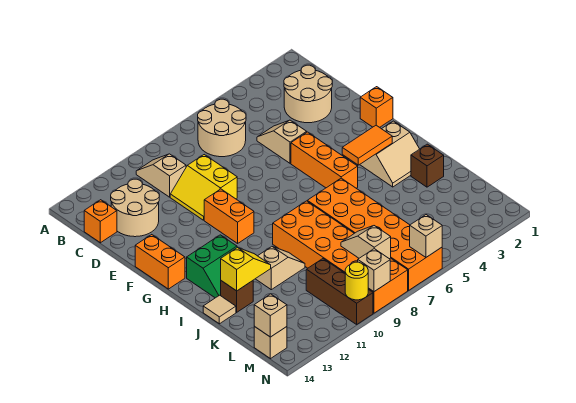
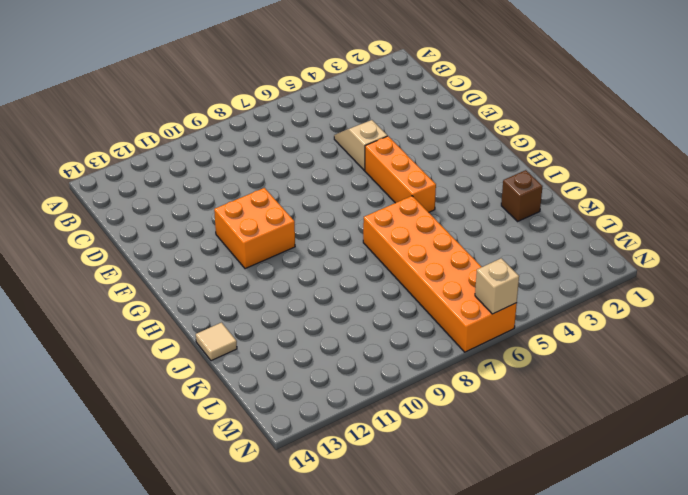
orange 2x2 brick [214,188,295,269] -> orange 1x2 brick [204,189,254,243]
none -> tan 2x2 round brick [198,99,246,157]
none -> tan 1x2 slope [136,154,186,197]
none -> tan 2x2 round brick [284,65,332,123]

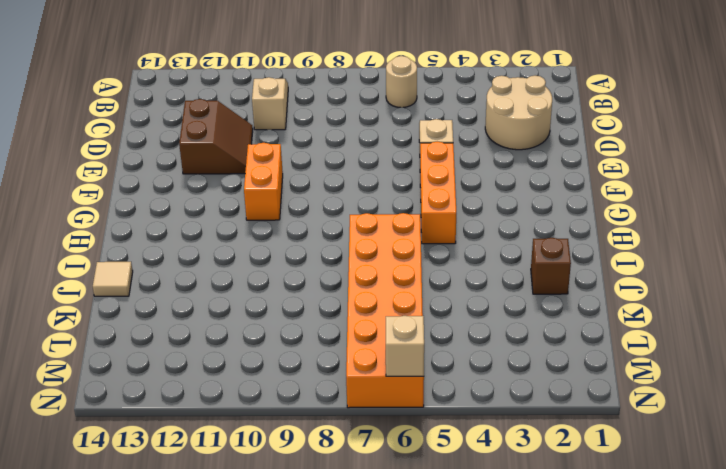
tan 1x1 round brick [386,56,417,107] -> tan 2x2 round brick [198,99,246,157]
brown 2x2 slope [179,99,253,174] -> tan 2x2 round brick [111,179,159,237]
none -> orange 1x1 brick [84,200,117,243]
none -> yellow 2x2 slope [170,155,237,220]
none -> orange 1x1 brick [360,87,393,127]

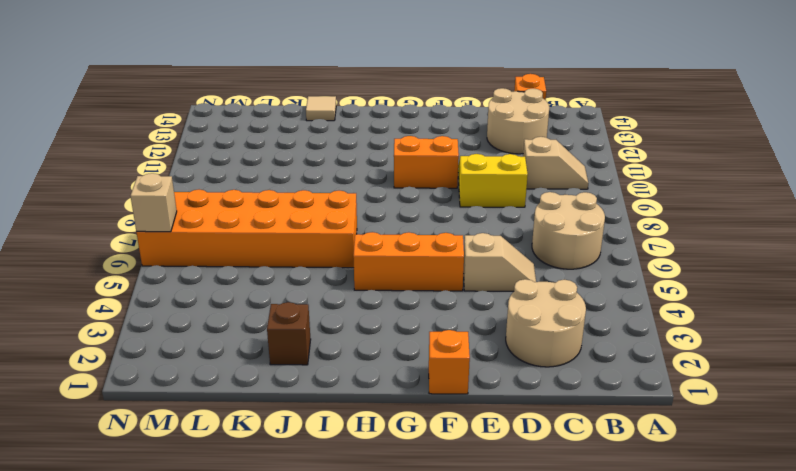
none -> orange 1x2 brick [135,235,185,289]
none -> tan 2x2 slope [360,121,419,187]
none -> green 2x2 slope [187,235,237,298]

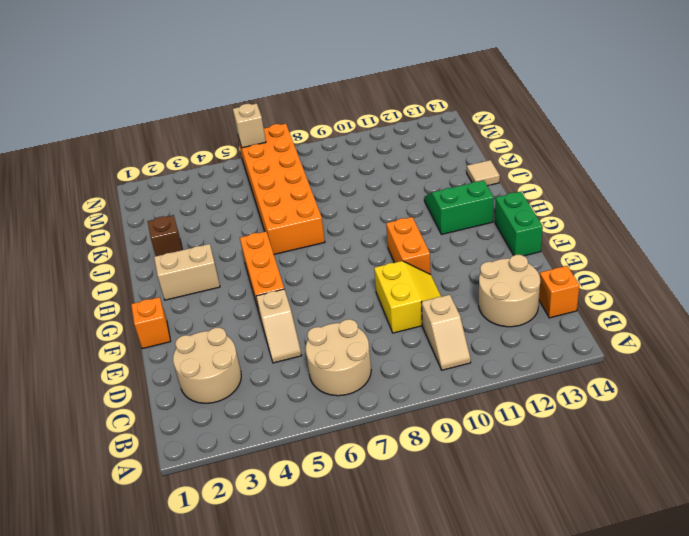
green 1x2 brick [495,192,543,256] -> orange 1x2 brick [135,235,185,289]
none -> orange 2x6 brick [273,201,408,313]
none -> tan 1x2 slope [256,247,305,290]
none -> brown 1x1 brick [221,281,253,312]

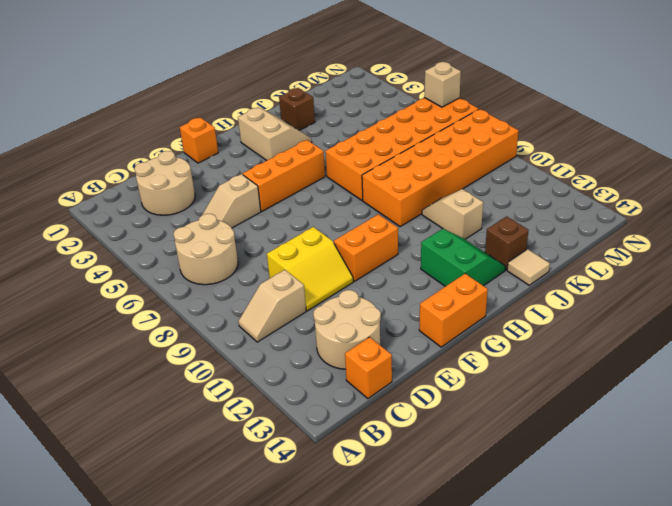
none -> brown 1x3 brick [306,259,373,324]
none -> tan 1x1 brick [254,326,287,359]
none -> orange 1x2 tile [342,125,392,165]

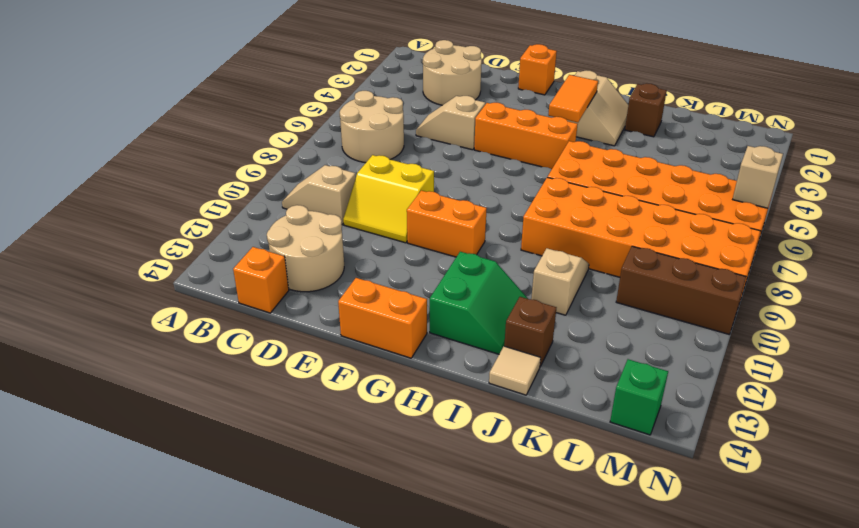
green 1x1 brick [610,359,668,435] -> tan 1x1 brick [254,326,287,359]
none -> yellow 1x2 slope [221,247,271,291]
none -> tan 1x2 slope [341,226,391,259]
none -> tan 1x1 brick [254,294,287,337]

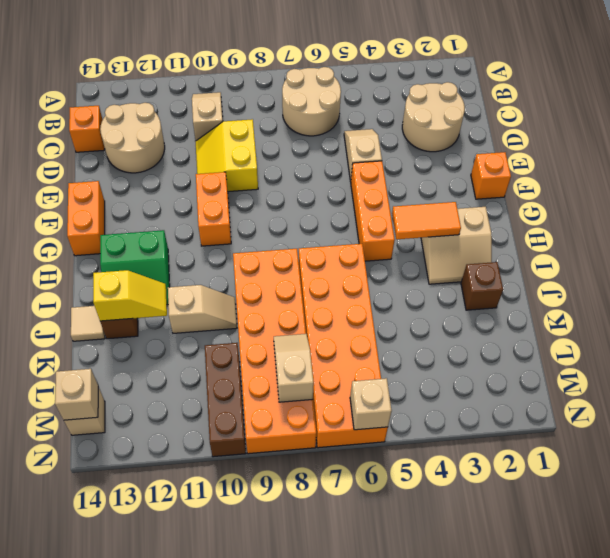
none -> tan 1x1 brick [358,249,390,292]
none -> yellow 1x1 round brick [345,262,368,300]

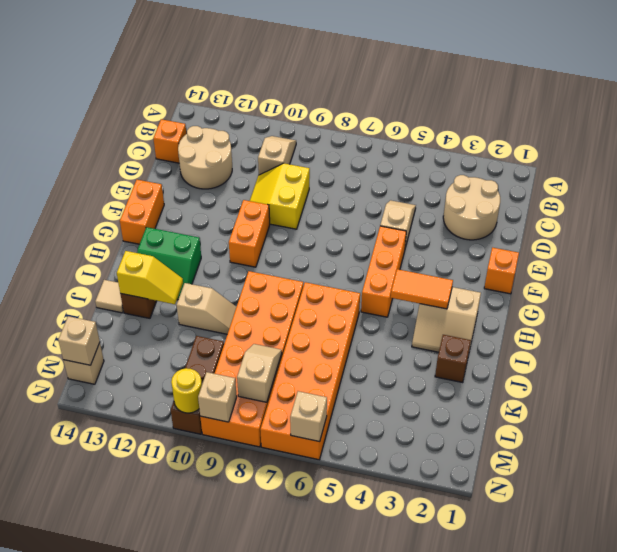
none -> tan 2x2 round brick [198,99,246,157]

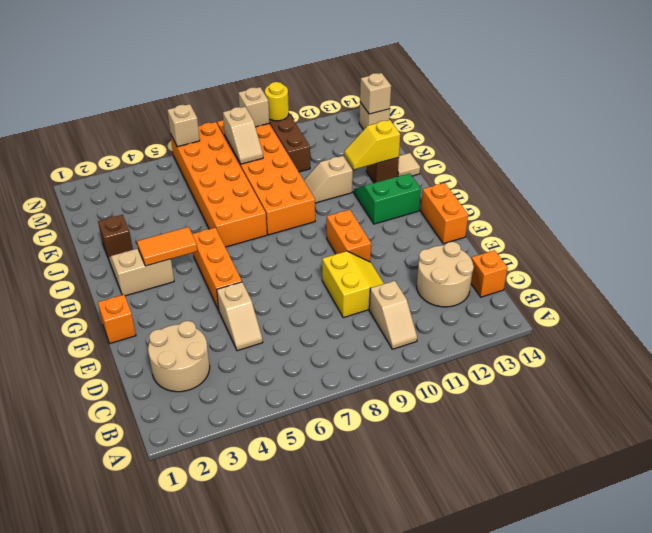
none -> tan 2x2 round brick [198,99,246,157]

